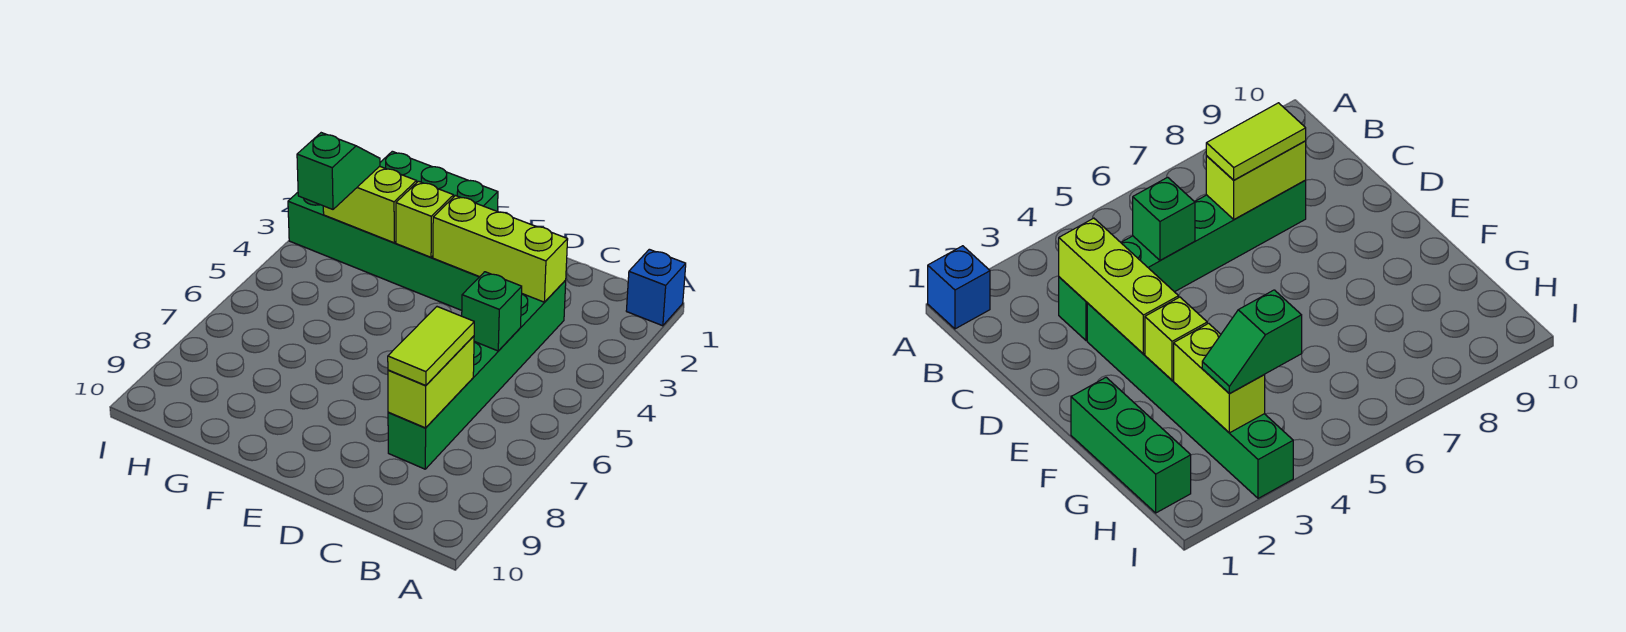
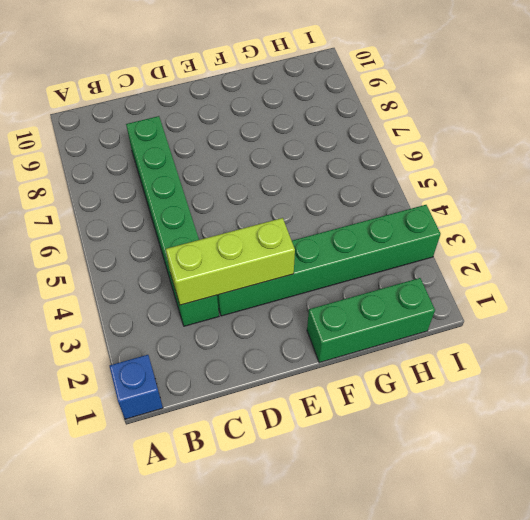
none -> green 1x1 brick [462,272,522,351]
none -> lime 1x2 brick [388,336,474,428]

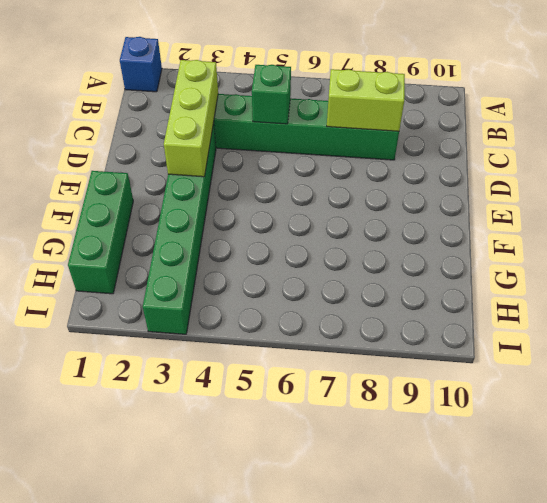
none -> lime 1x1 brick [396,181,454,257]
none -> lime 1x2 brick [323,166,417,243]

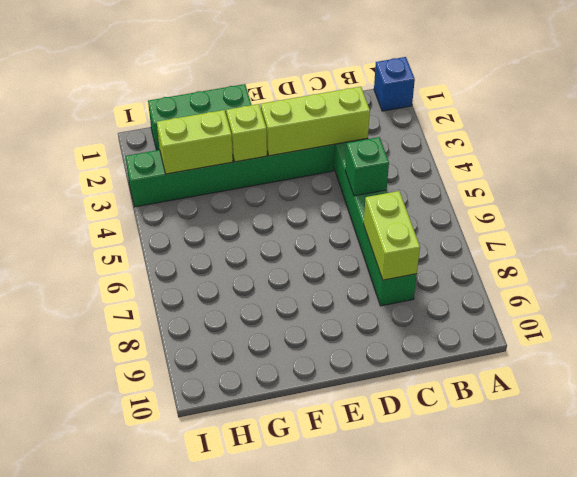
none -> lime 1x2 tile [388,307,474,386]
none -> green 1x2 slope [297,133,380,209]

